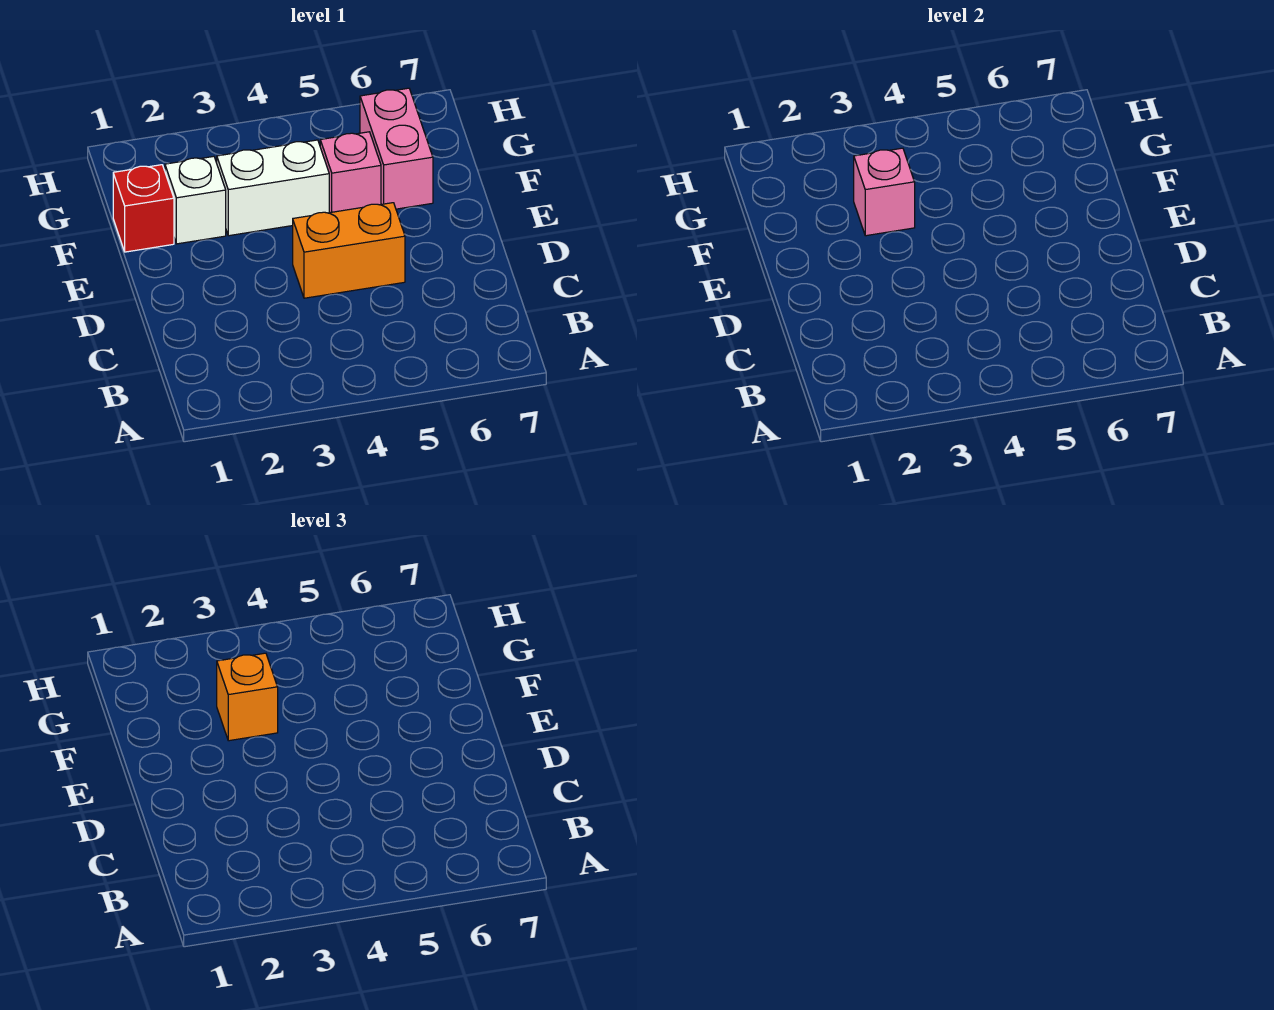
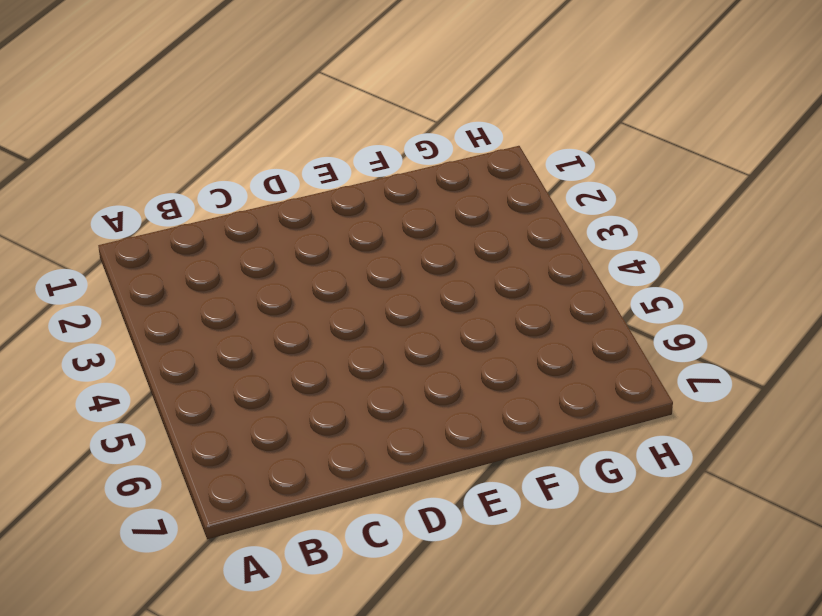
none -> orange 1x2 brick [293,203,405,298]
none -> red 1x1 brick [113,165,174,252]

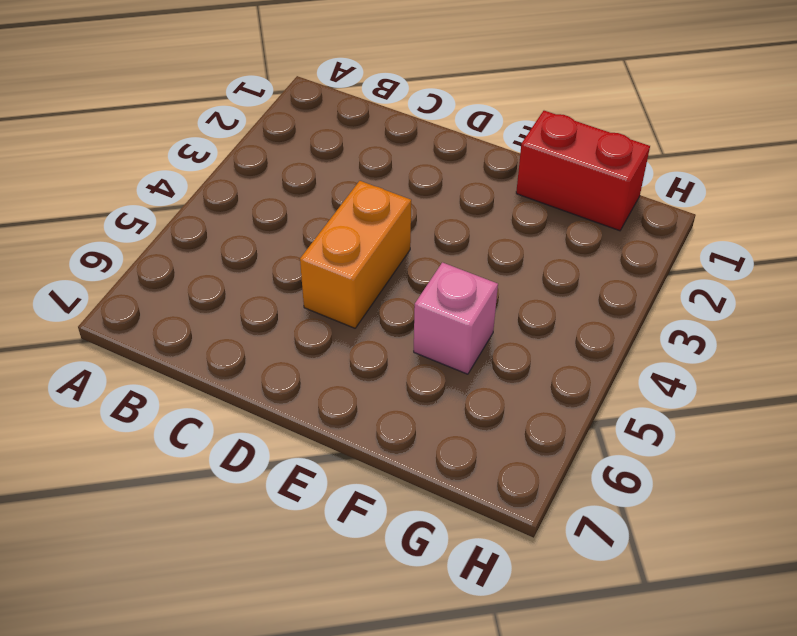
red 1x2 brick [516,111,650,231] -> red 1x1 brick [113,165,174,252]
none -> white 1x1 brick [165,156,226,244]
none -> white 1x2 brick [217,140,329,236]

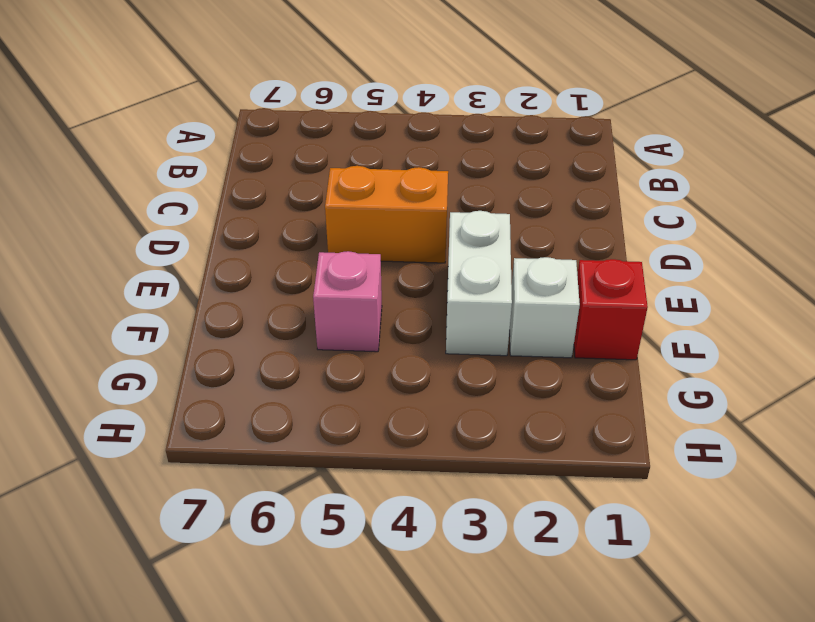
white 1x2 brick [446,211,512,356] -> white 1x2 brick turned to [217,140,329,236]
none -> pink 1x2 brick [360,88,433,209]
none -> pink 1x1 brick [854,148,915,236]

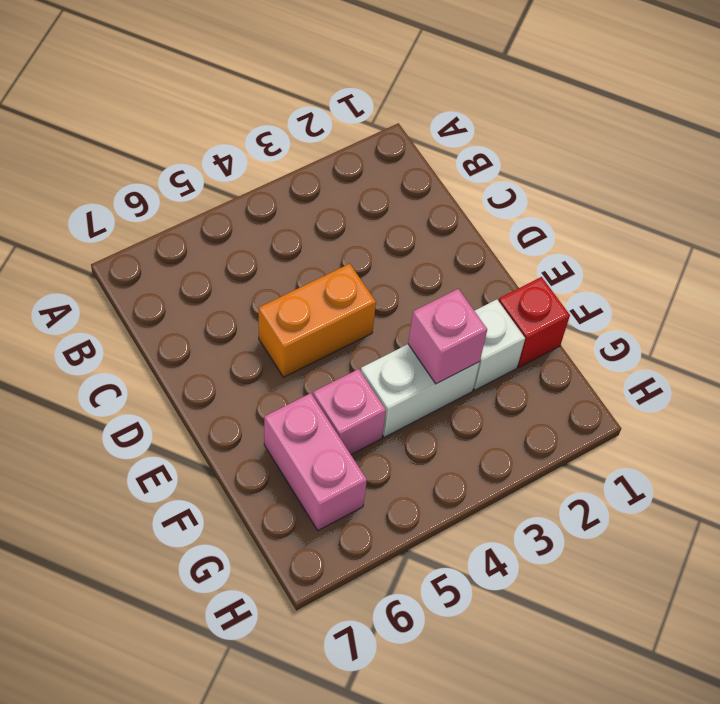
none -> orange 1x1 brick [217,653,278,741]

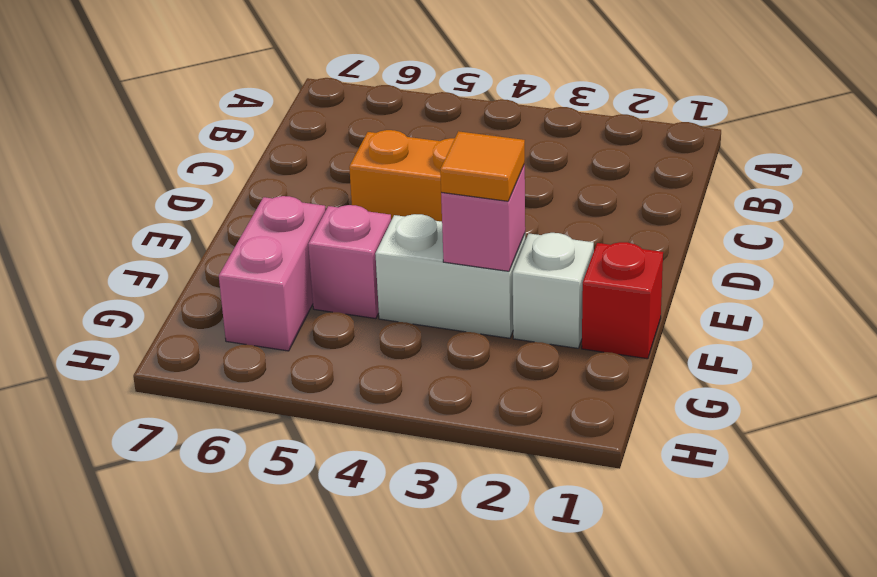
orange 1x1 tile [440,131,525,201] -> orange 1x1 brick [217,653,278,741]

